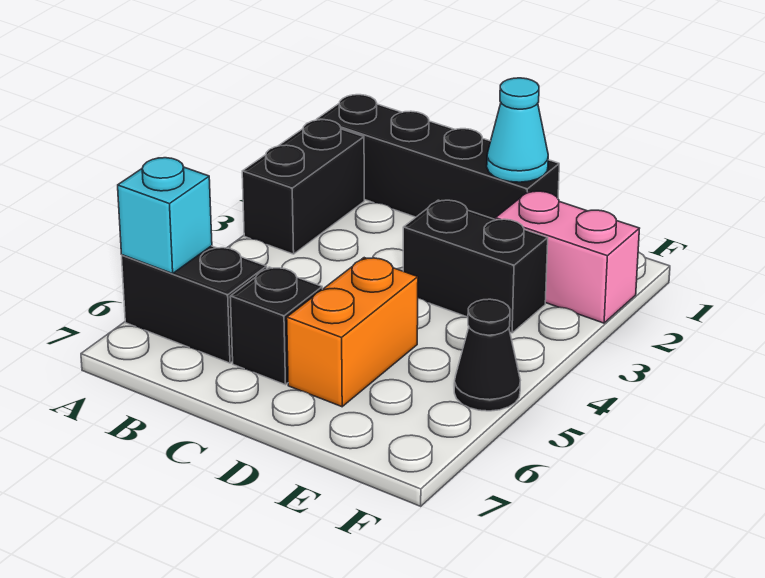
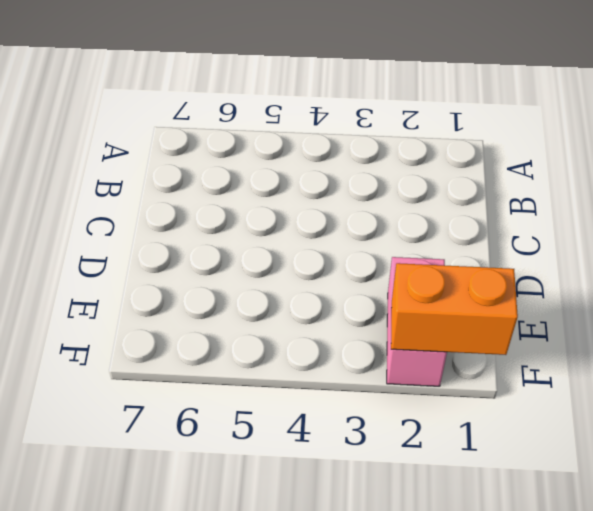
orange 1x2 brick [391,263,518,355] -> orange 1x2 brick moved to [287,258,418,407]
none -> black 1x4 brick [317,95,559,219]
none -> black 1x2 brick [242,120,364,254]

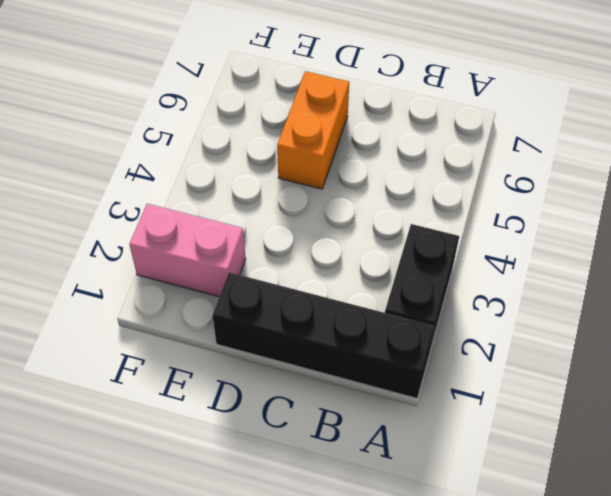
none -> black 1x2 brick [122,246,267,363]
none -> black 1x1 brick [230,267,322,385]

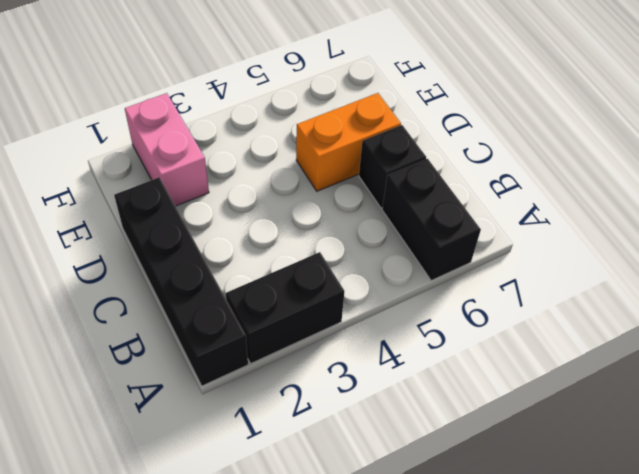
none -> black 1x2 brick [403,200,548,333]
none -> black 1x1 cone [454,299,520,411]

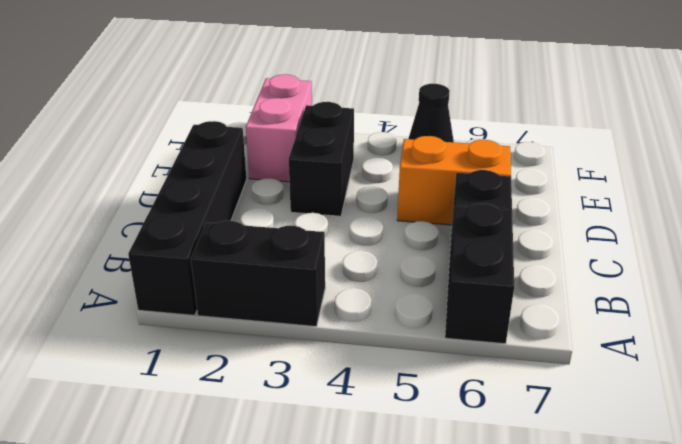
none -> cyan 1x1 brick [118,158,212,273]
none -> cyan 1x1 cone [487,78,548,182]

